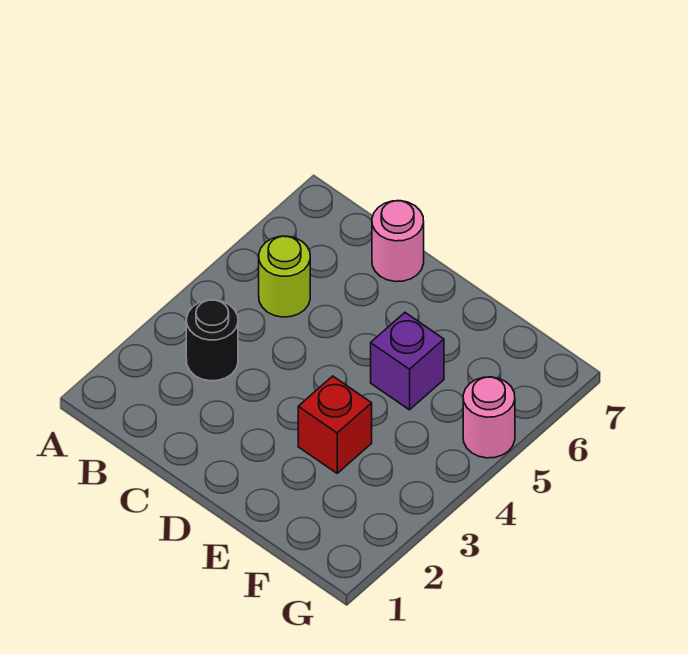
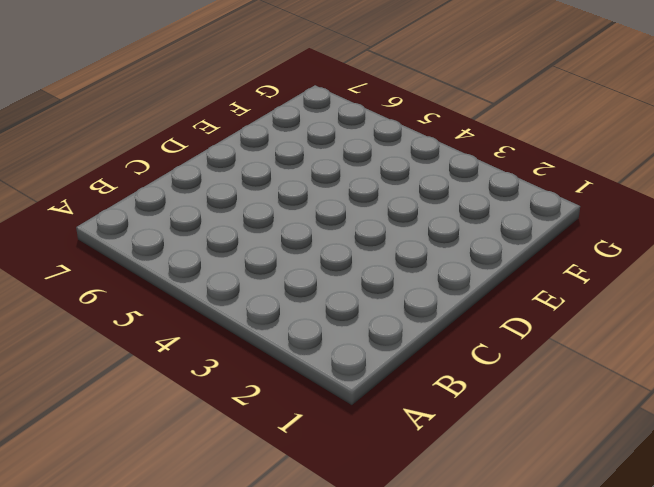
none -> black 1x1 round brick [186,300,238,381]
none -> lime 1x1 round brick [259,236,310,317]

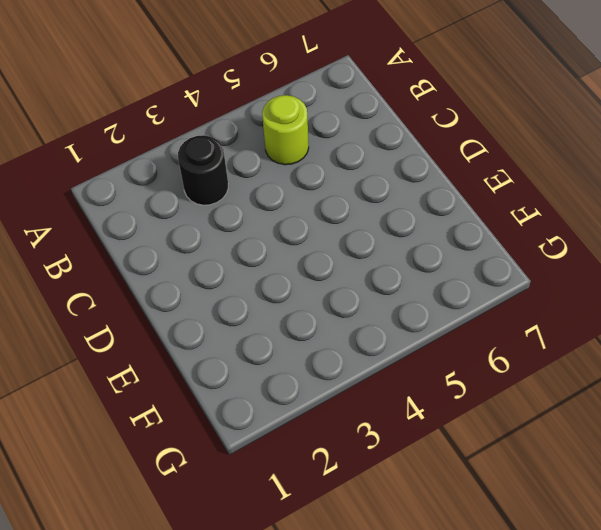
none -> pink 1x1 round brick [372,201,424,282]
none -> red 1x1 brick [298,376,372,473]

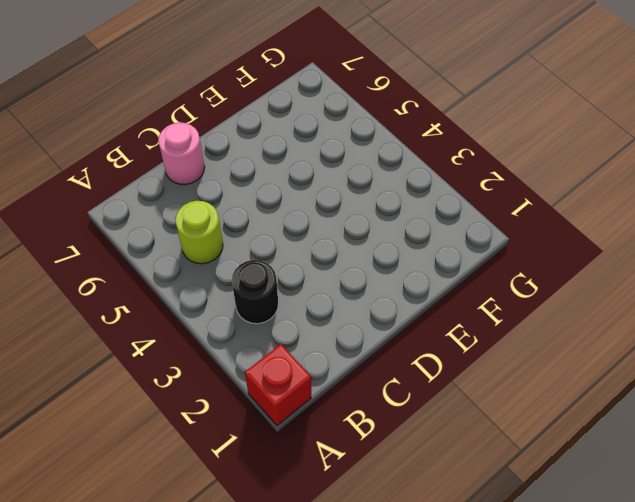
red 1x1 brick [245,344,311,426] -> red 1x1 brick moved to [298,376,372,473]
none -> purple 1x1 brick [371,313,444,410]
none -> pink 1x1 round brick [463,377,515,458]

